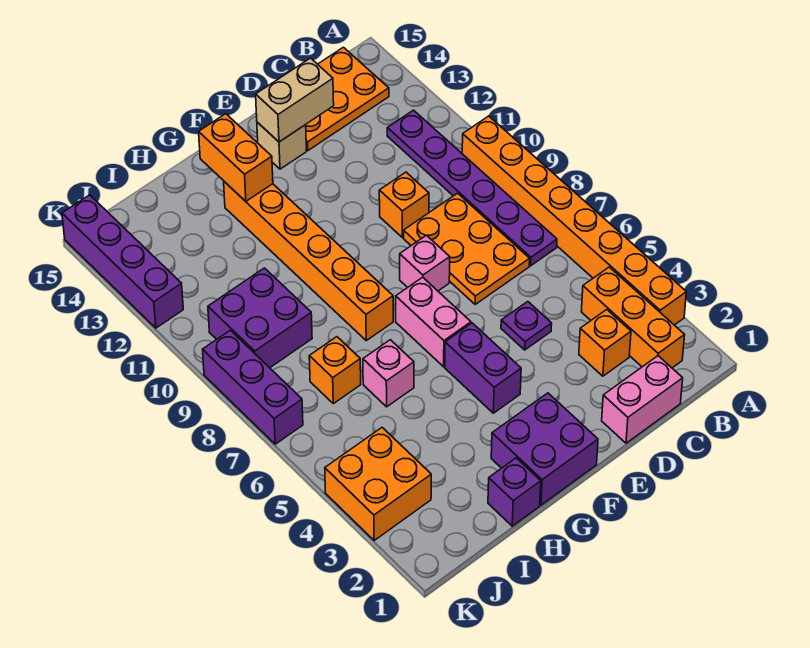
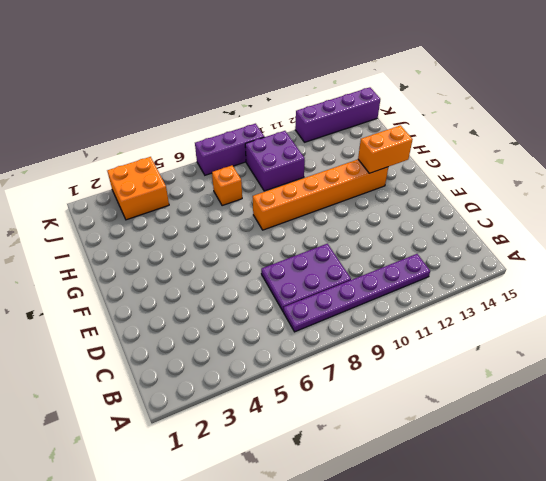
purple 2x3 plate [261,244,351,311] -> orange 2x3 plate [404,193,530,304]
none -> orange 1x8 brick [462,116,686,325]
none -> orange 1x3 brick [581,267,685,368]
none -> orange 2x3 plate [306,47,389,150]

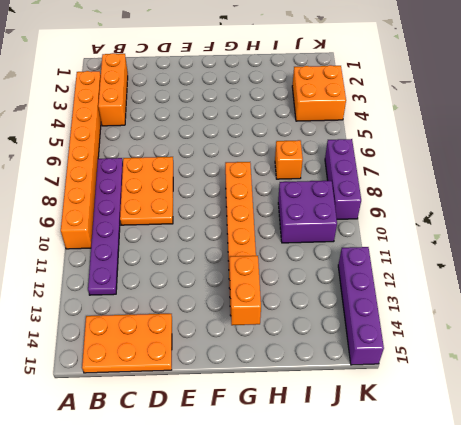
none -> pink 1x2 brick [602,356,683,443]
none -> orange 1x1 brick [579,310,631,376]
none -> purple 1x1 plate [501,302,552,350]

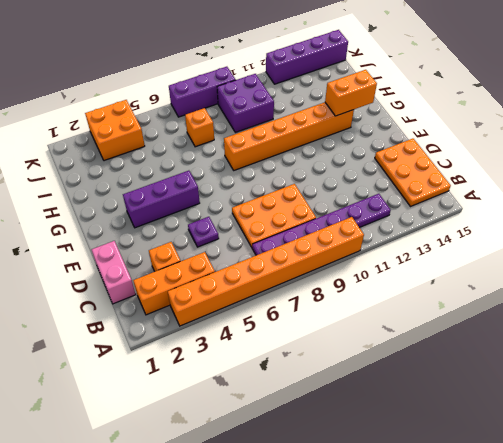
purple 1x3 brick [123,171,200,228] -> purple 1x2 brick [445,323,521,413]
none -> orange 1x1 brick [379,172,429,237]
none -> pink 1x1 brick [400,235,450,291]
none -> tan 1x1 brick [257,122,307,169]

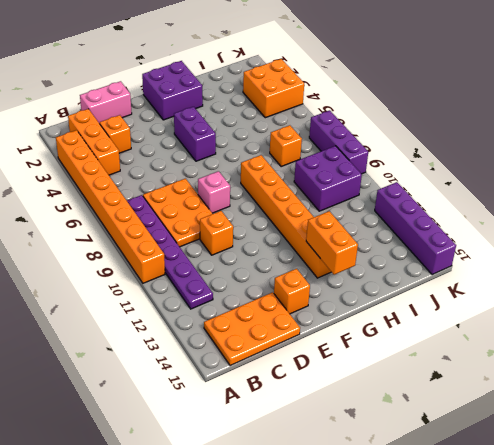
orange 1x1 brick [274,269,310,314] -> tan 1x1 brick [257,122,307,169]
none -> purple 1x1 plate [501,302,552,350]
none -> pink 1x2 brick [396,277,471,367]
none -> purple 1x1 brick [488,458,541,526]

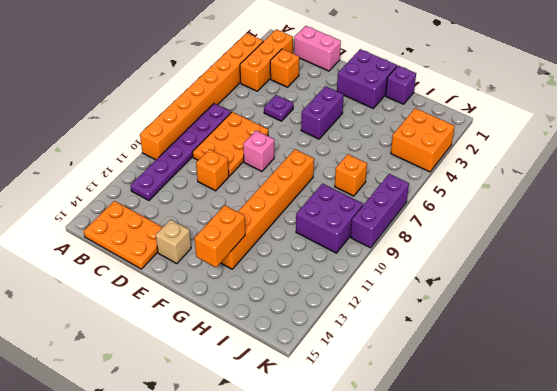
none -> pink 1x2 brick [396,277,471,367]
none -> pink 1x1 brick [363,340,414,407]
none -> purple 1x4 brick [62,195,183,328]

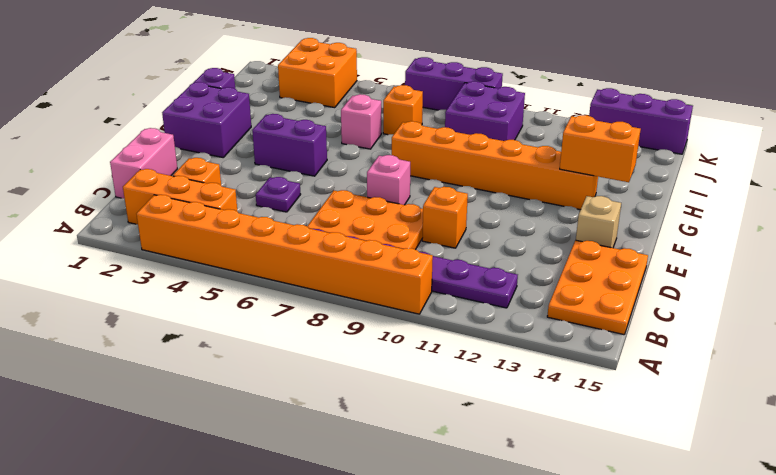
purple 1x3 brick [589,88,693,154] -> purple 1x4 brick [62,195,183,328]
none -> pink 1x2 brick [396,277,471,367]
none -> tan 1x2 brick [256,58,334,142]

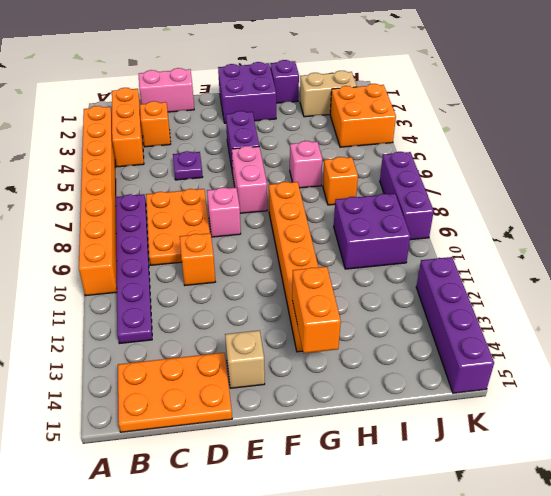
tan 1x2 brick [300,71,357,117] -> tan 1x2 brick moved to [256,58,334,142]

